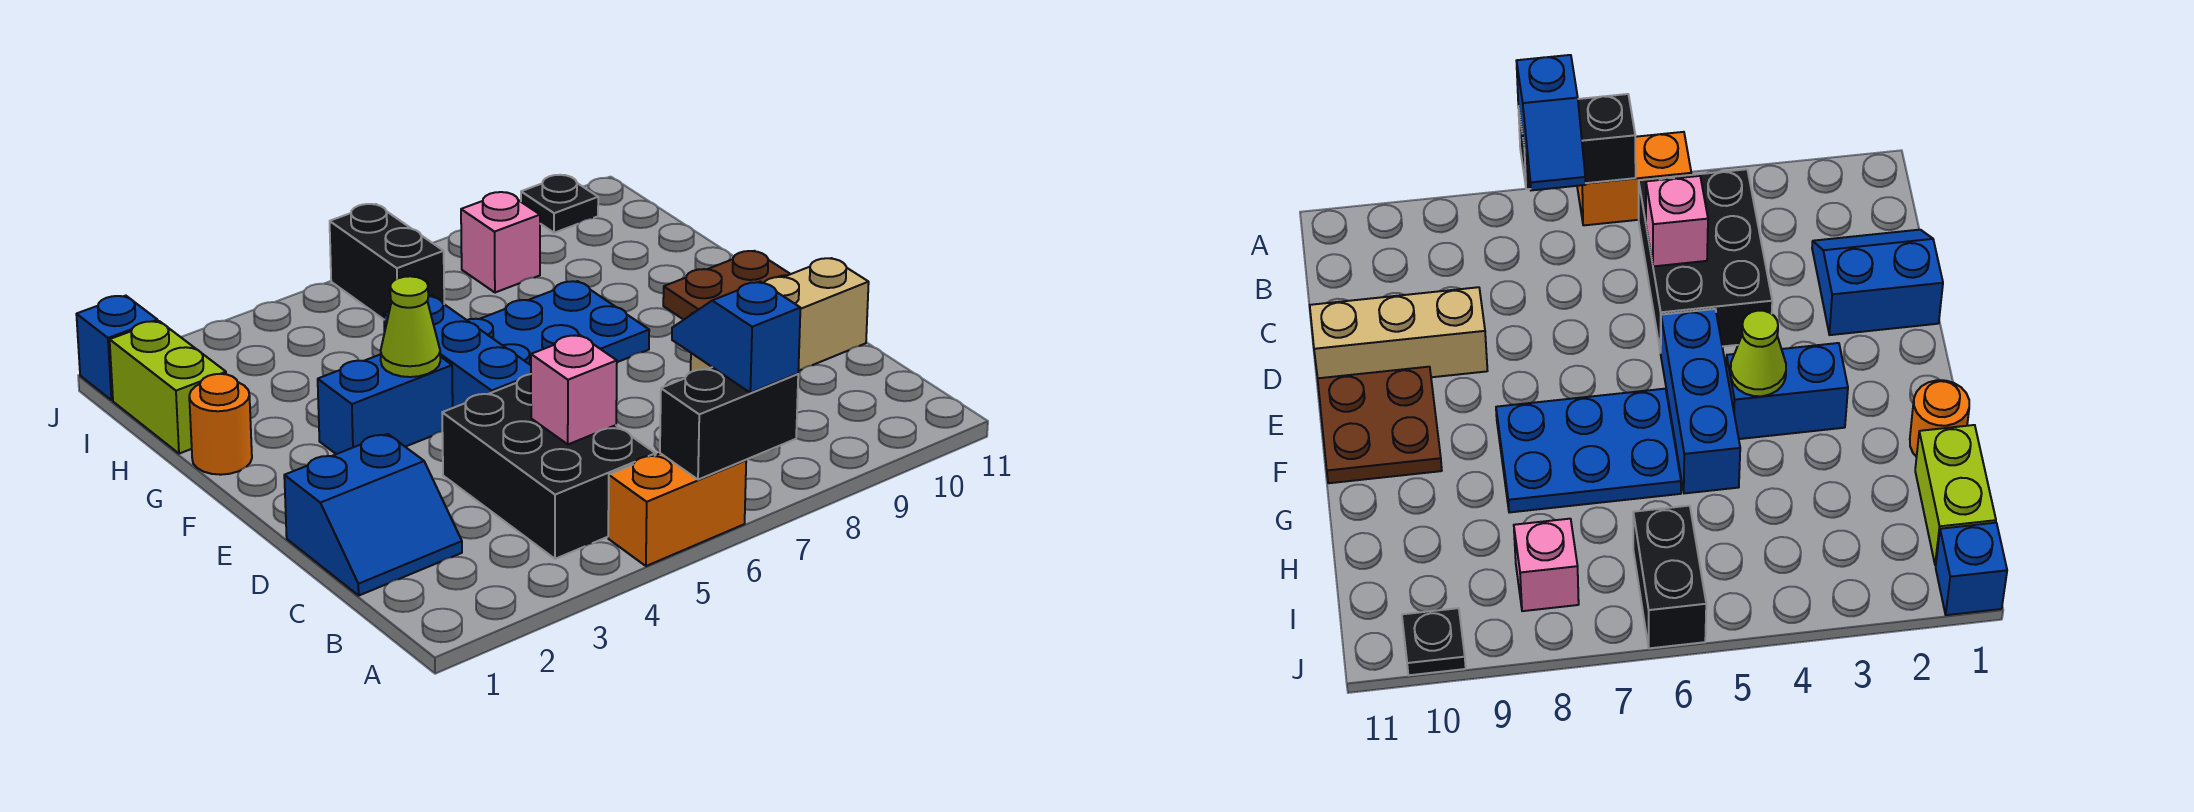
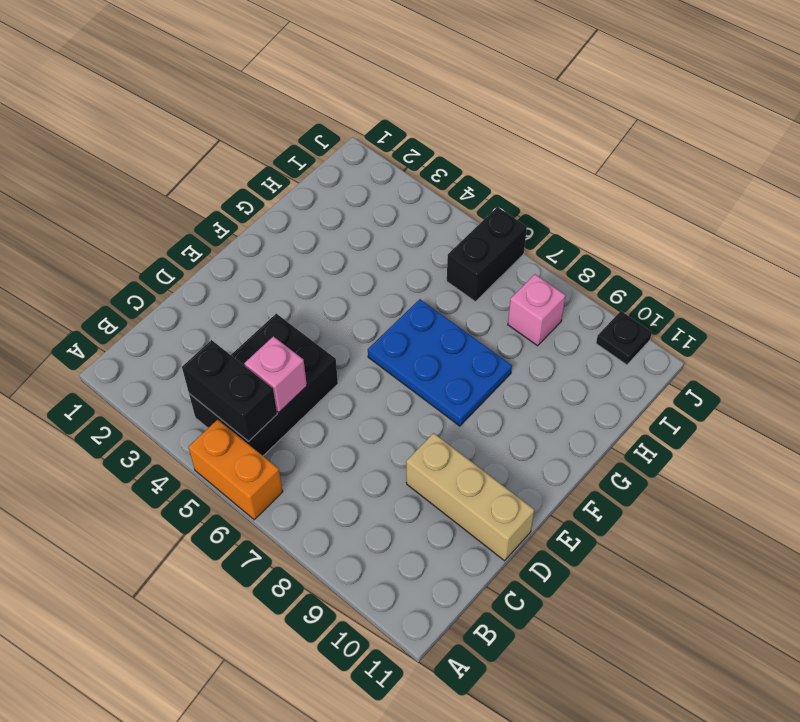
black 1x2 brick [182,340,277,441] -> black 1x2 brick moved to [660,367,798,480]
none -> blue 2x2 slope [284,434,462,595]
none -> blue 1x3 brick [384,296,531,408]
none -> brown 2x2 plate [663,251,790,320]

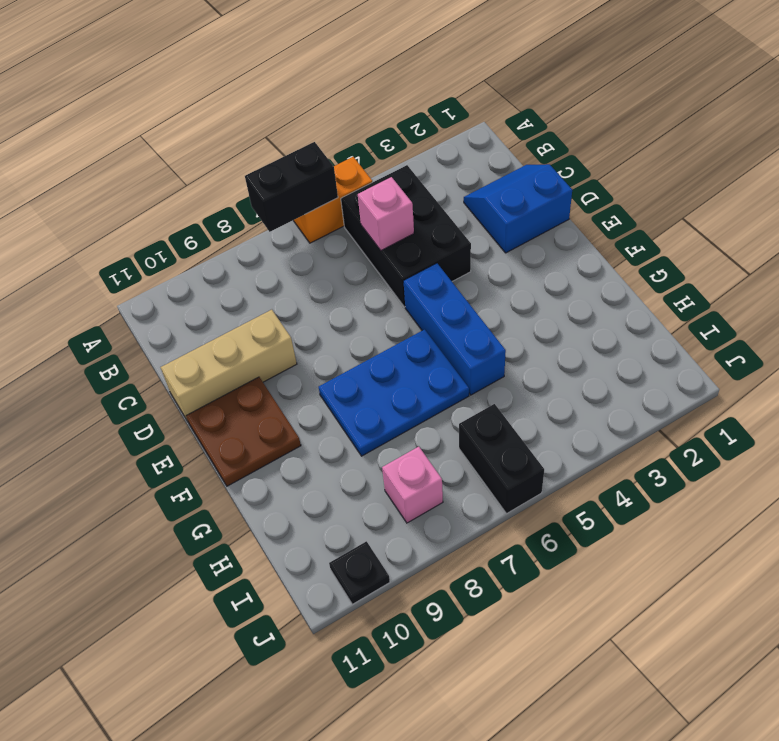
none -> blue 1x2 brick [318,354,453,454]
none -> orange 1x1 round brick [189,374,252,475]
none -> lime 1x2 brick [110,321,226,454]

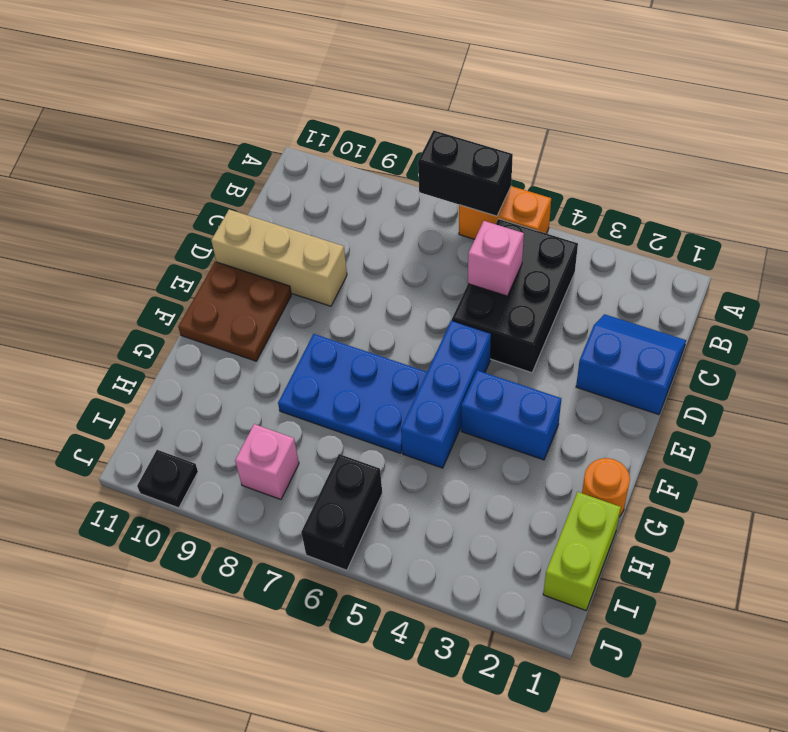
none -> blue 1x1 brick [76,296,158,400]
none -> lime 1x1 cone [381,276,440,377]
none -> blue 1x2 slope [672,281,800,393]

